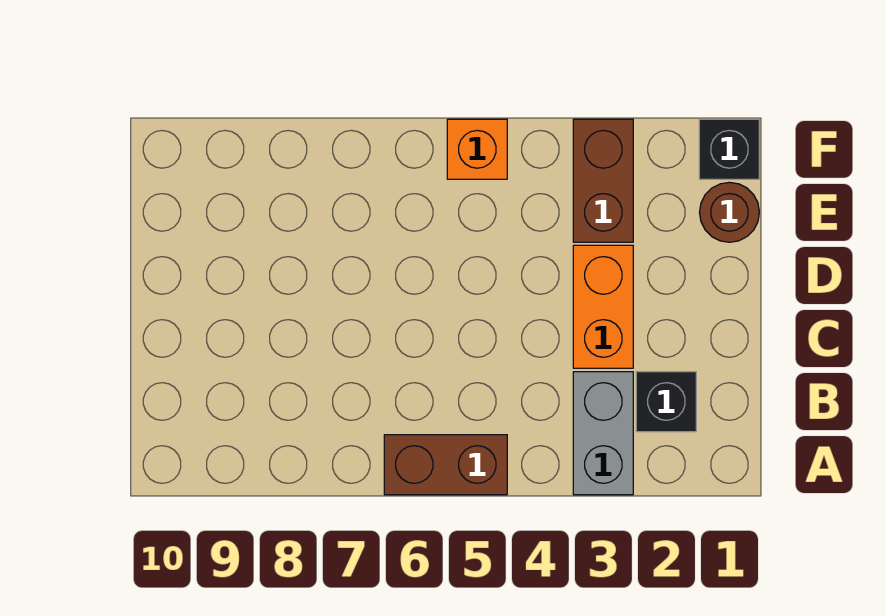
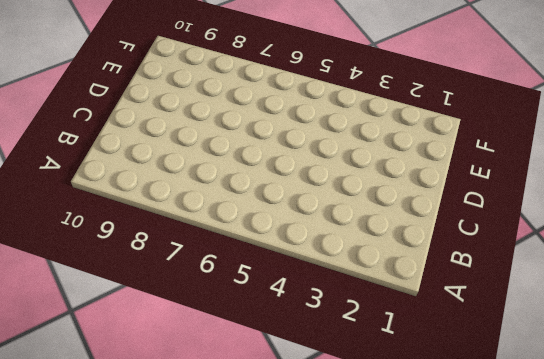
none -> grey 1x2 brick [573,372,633,495]
none -> brown 1x2 brick [384,435,507,495]

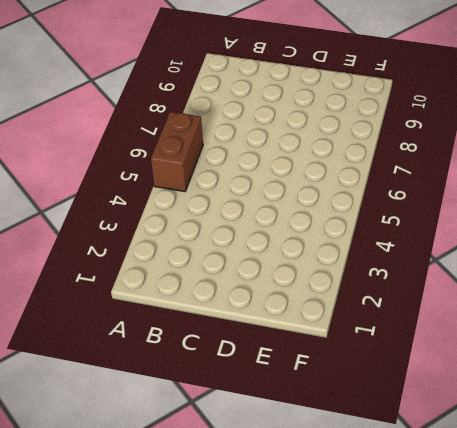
none -> grey 1x2 brick [573,372,633,495]
none -> black 1x1 brick [636,372,696,432]

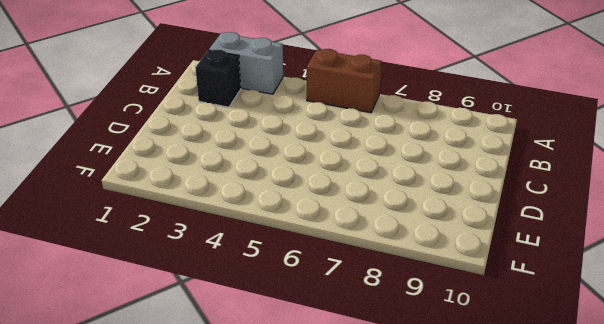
grey 1x2 brick [209,32,283,94] -> grey 1x2 brick turned to [573,372,633,495]
none -> orange 1x2 brick [573,245,633,368]
none -> brown 1x1 round brick [700,182,759,242]

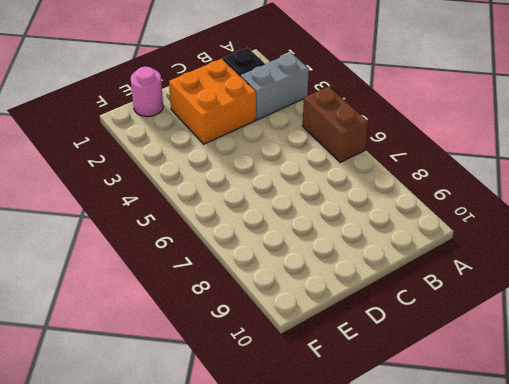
orange 2x2 brick [169,59,256,144] -> orange 1x2 brick [573,245,633,368]
pink 1x1 round brick [131,67,163,117] -> brown 1x1 round brick [700,182,759,242]
none -> brown 1x2 brick [573,119,633,242]
none -> black 1x1 brick [699,119,759,179]

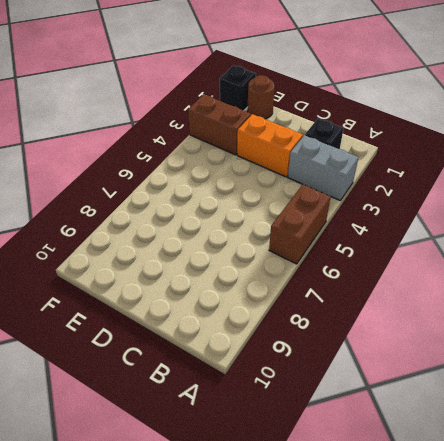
none -> orange 1x1 brick [447,119,507,179]

